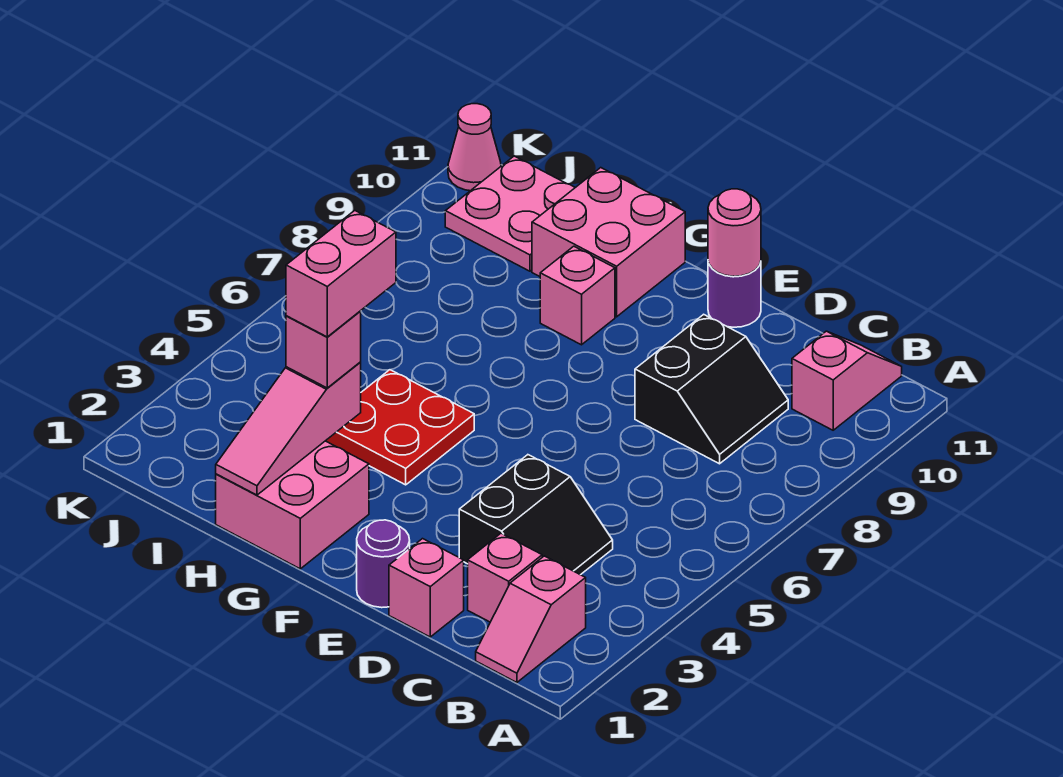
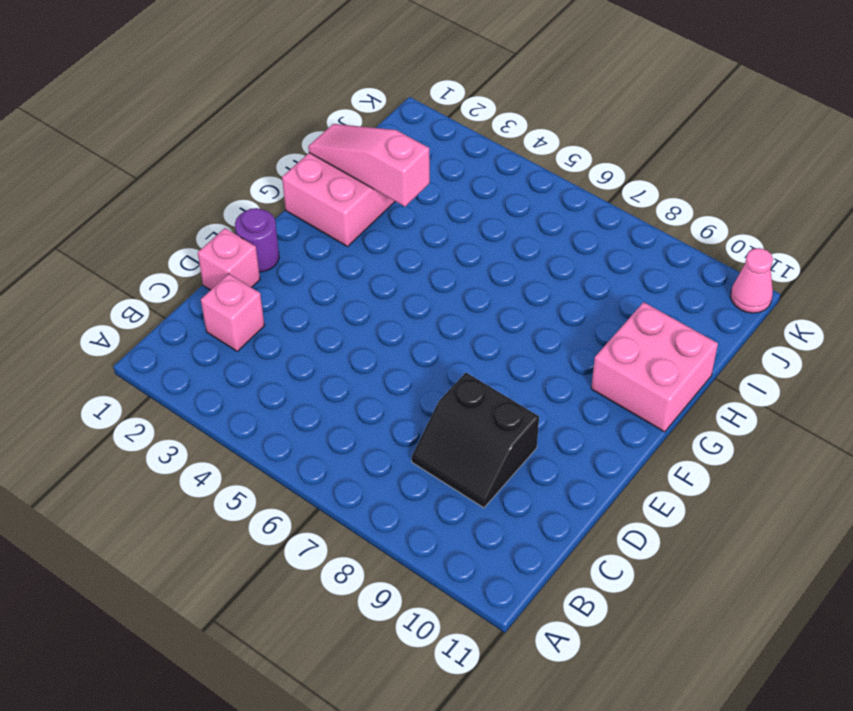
none -> pink 1x2 slope [476,556,586,683]
none -> pink 1x2 slope [792,331,902,430]
none -> black 2x2 slope [459,455,613,575]

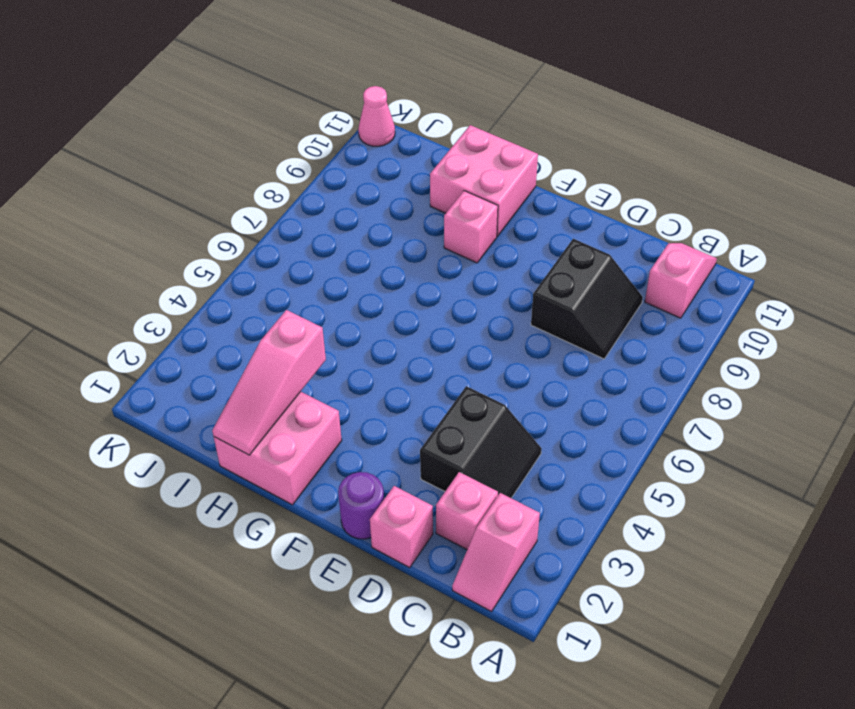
none -> purple 1x1 round brick [708,262,761,327]
none -> red 2x2 plate [326,370,474,485]
none -> pink 2x2 plate [445,156,575,271]

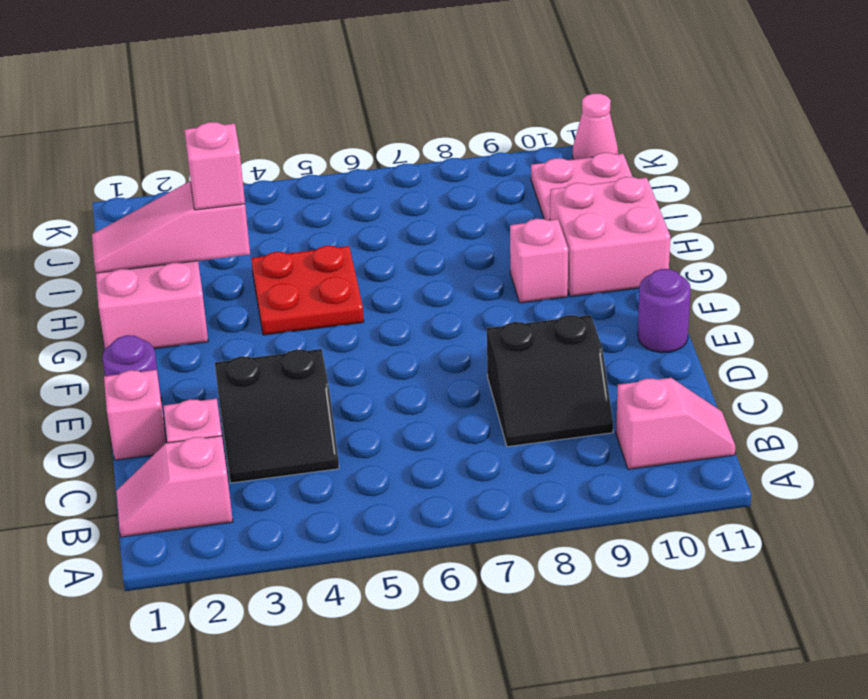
none -> pink 1x1 round brick [708,189,761,276]
none -> pink 1x2 brick [286,211,396,337]

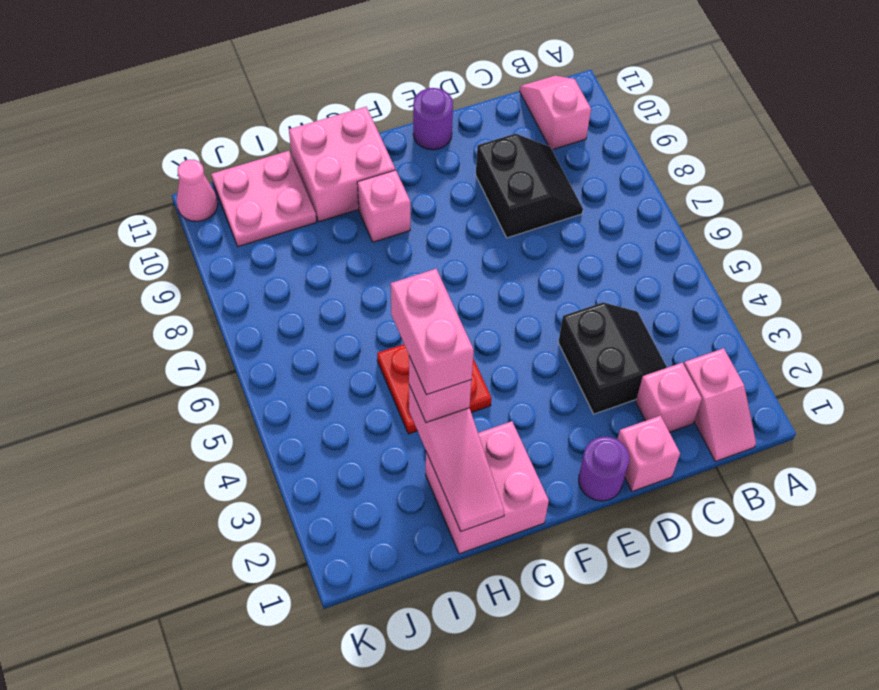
none -> pink 1x1 round brick [708,189,761,276]

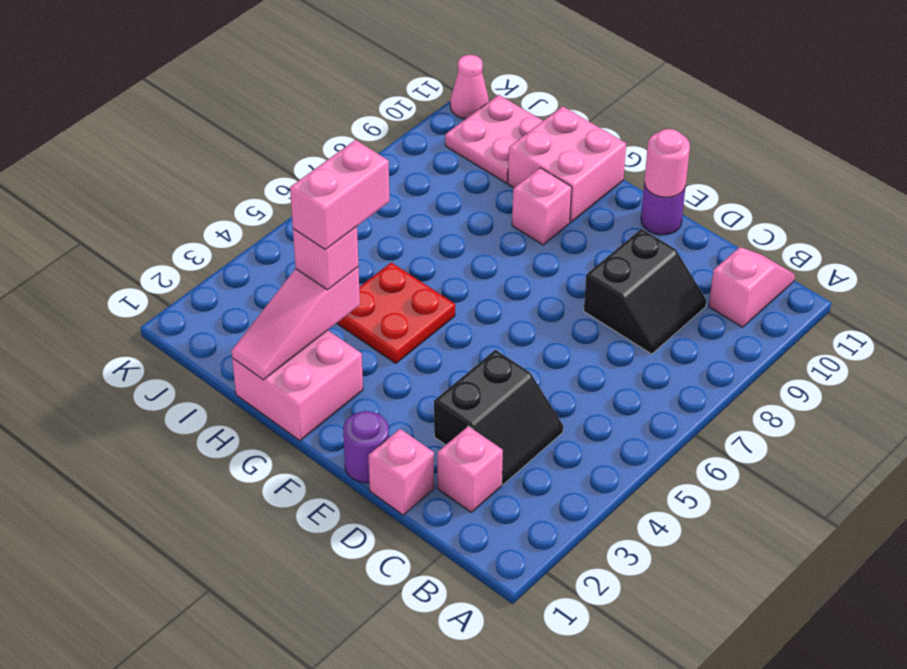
none -> pink 1x2 slope [476,556,586,683]

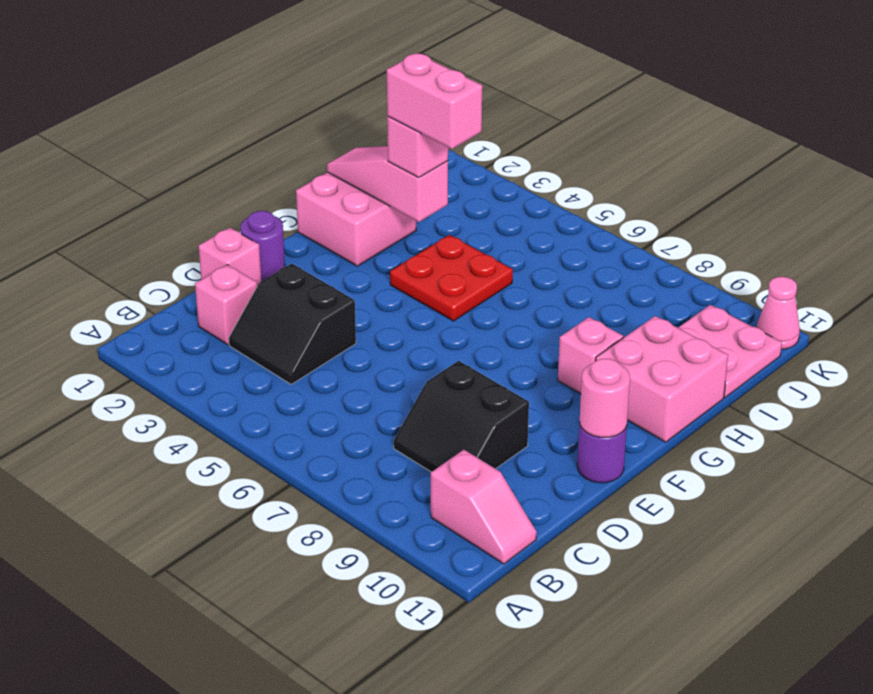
none -> pink 1x2 slope [476,556,586,683]

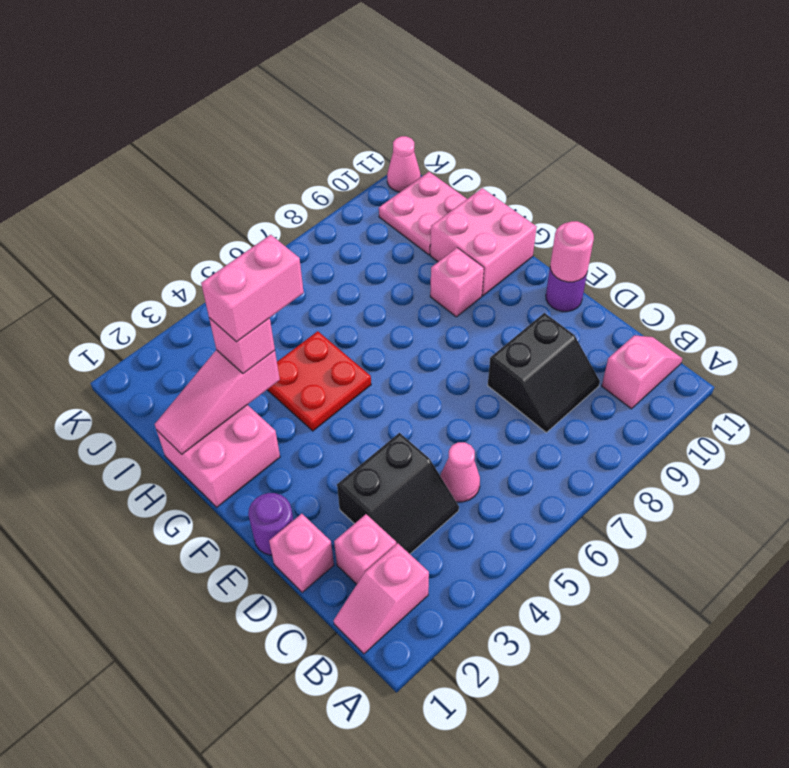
pink 1x1 cone [440,442,480,502] -> none

